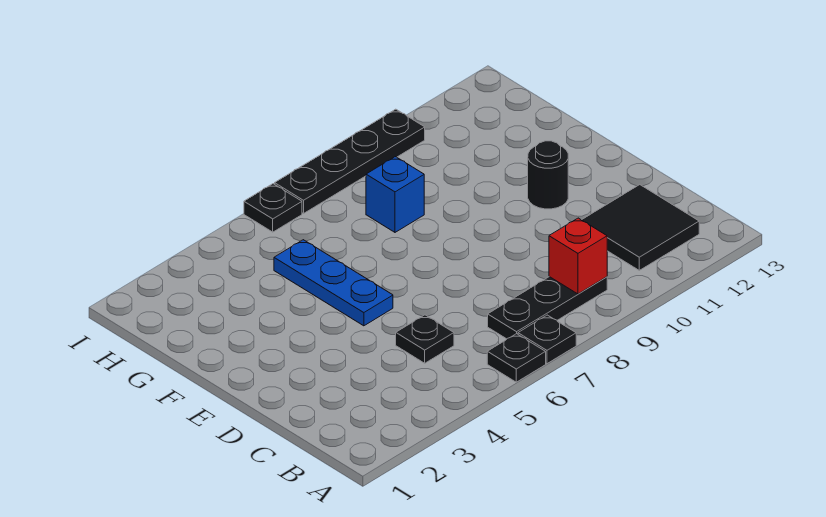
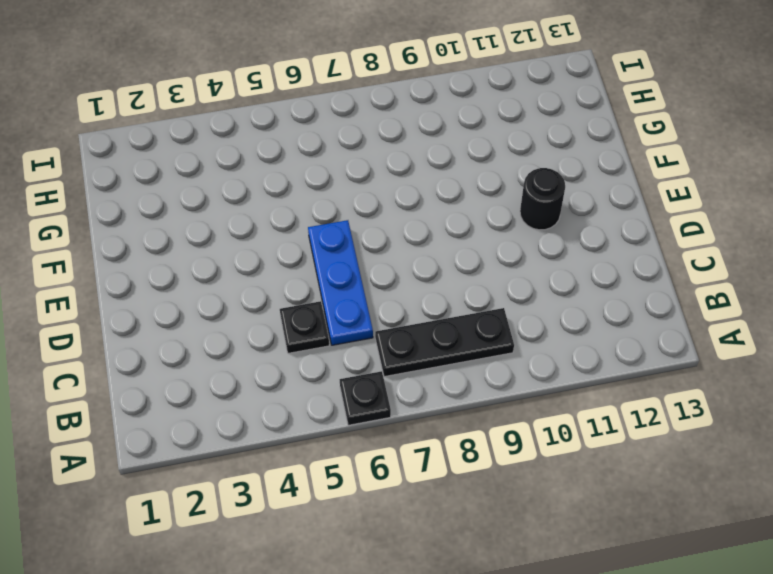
blue 1x3 plate [308,220,373,345] -> blue 1x3 plate moved to [274,240,393,326]
none -> black 1x1 plate [518,315,576,364]
none -> black 2x2 tile [582,185,699,270]

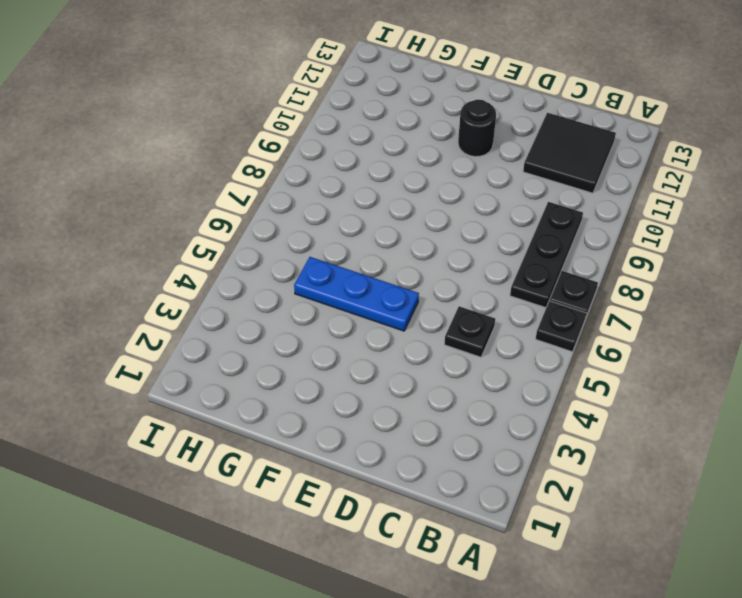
none -> blue 1x1 brick [366,157,424,232]
none -> black 1x1 plate [244,184,302,232]

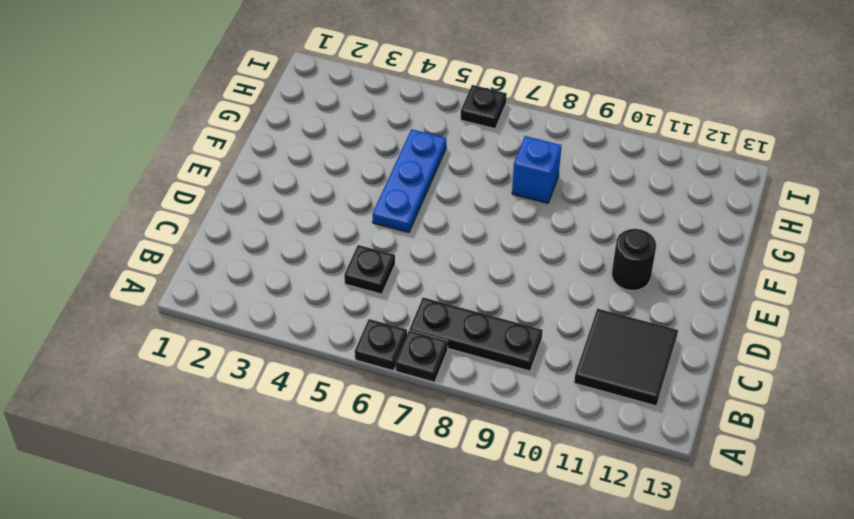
none -> black 1x4 plate [275,109,425,214]
none -> red 1x1 brick [549,218,607,294]

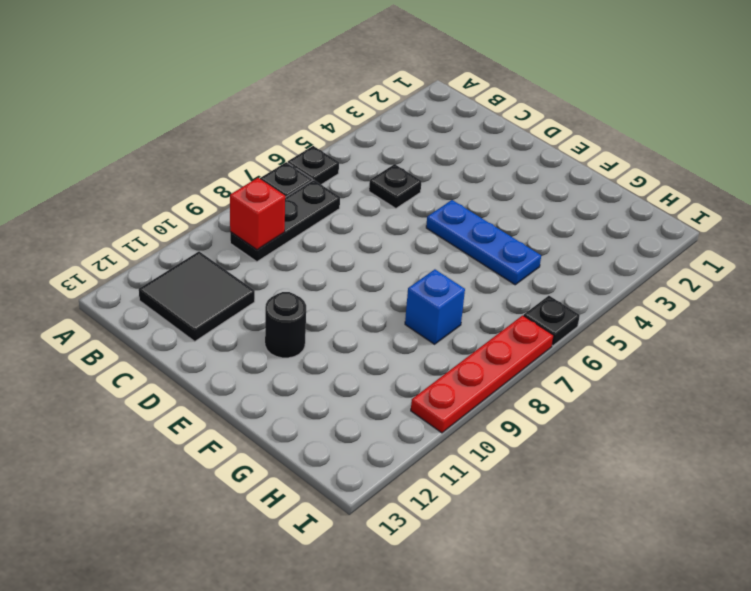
red 1x4 plate [411,315,554,433] -> black 1x4 plate [275,109,425,214]

